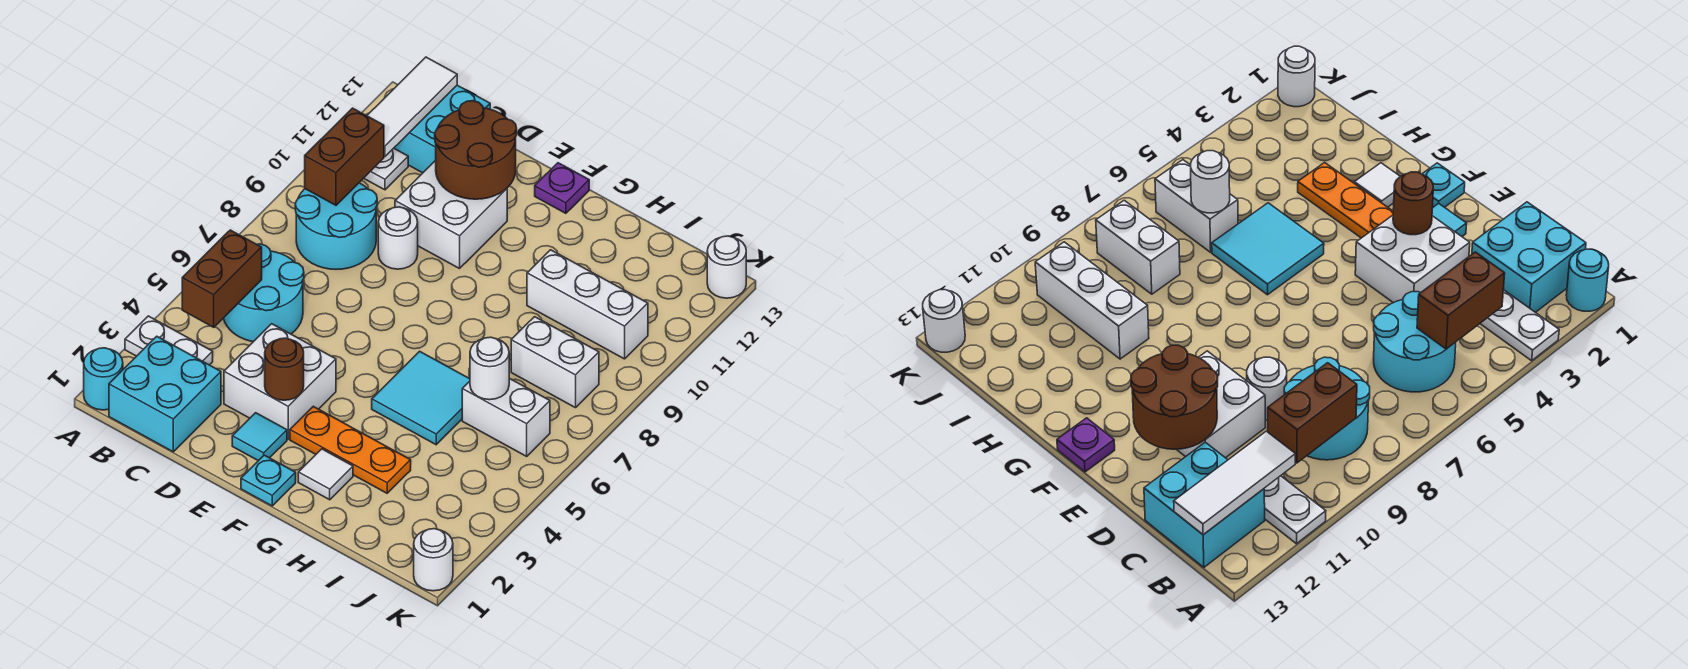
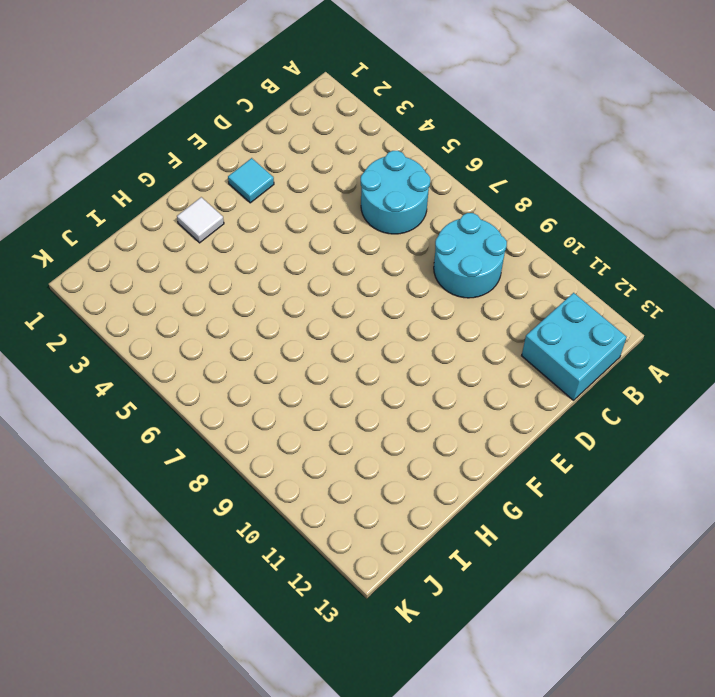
none -> cyan 1x1 round brick [84,348,123,410]
none -> white 1x2 plate [125,316,213,365]
none -> white 1x2 plate [364,148,408,190]

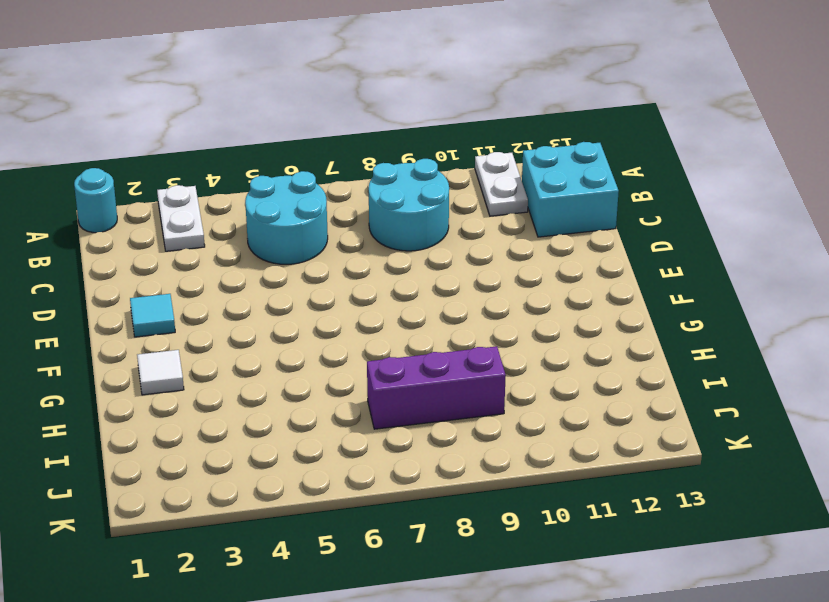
purple 1x3 brick [367,346,506,429] -> white 1x2 brick [511,317,599,408]
none -> cyan 2x2 brick [109,336,221,452]
none -> white 2x2 brick [224,324,336,439]
none -> white 1x1 round brick [378,207,418,269]

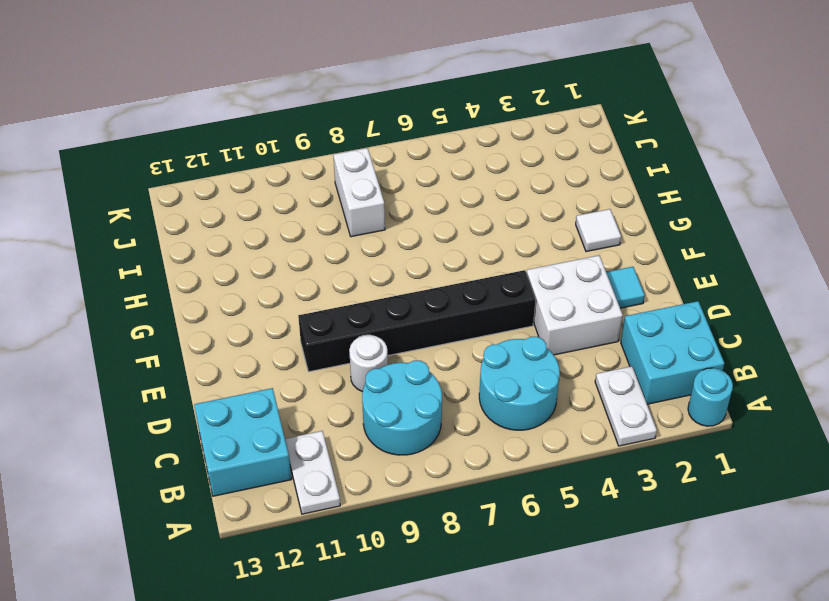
black 1x6 brick [298,270,535,372] -> white 2x2 brick [395,160,507,269]
none -> cyan 1x1 plate [241,455,296,506]
none -> orange 1x3 plate [290,406,411,493]
none -> purple 1x1 plate [535,163,589,213]

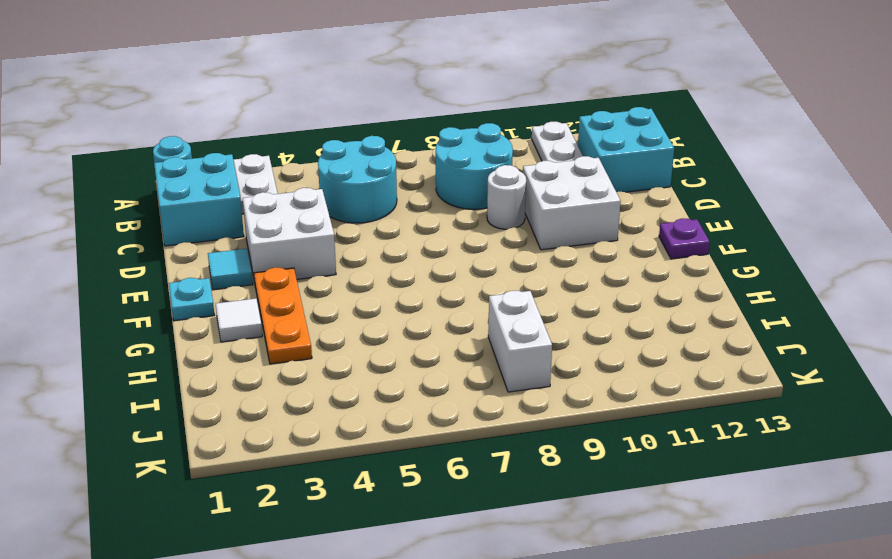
none -> cyan 2x2 tile [372,351,470,445]
none -> white 1x3 brick [527,250,648,359]
none -> white 1x2 brick [462,378,550,456]

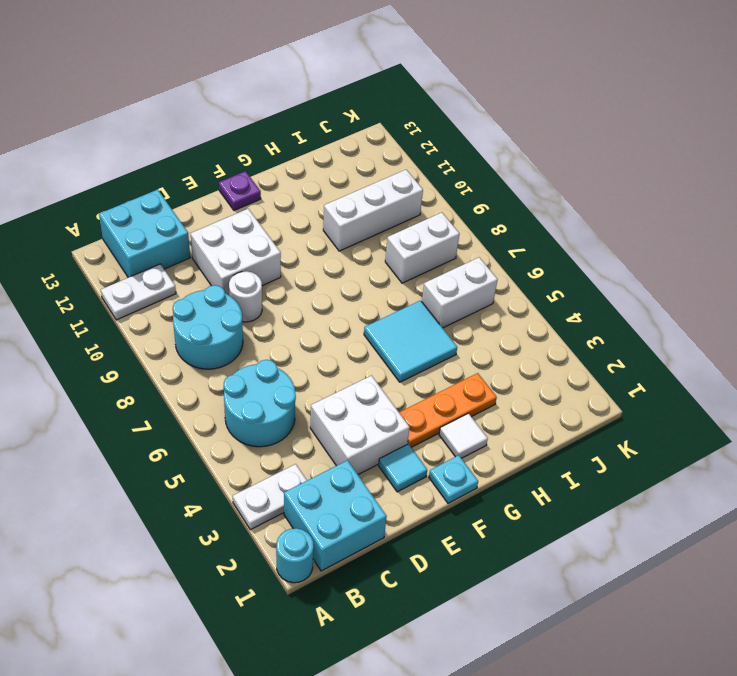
none -> white 1x1 round brick [414,529,453,591]
none -> white 1x1 round brick [707,236,746,298]
none -> brown 1x2 brick [182,230,262,327]

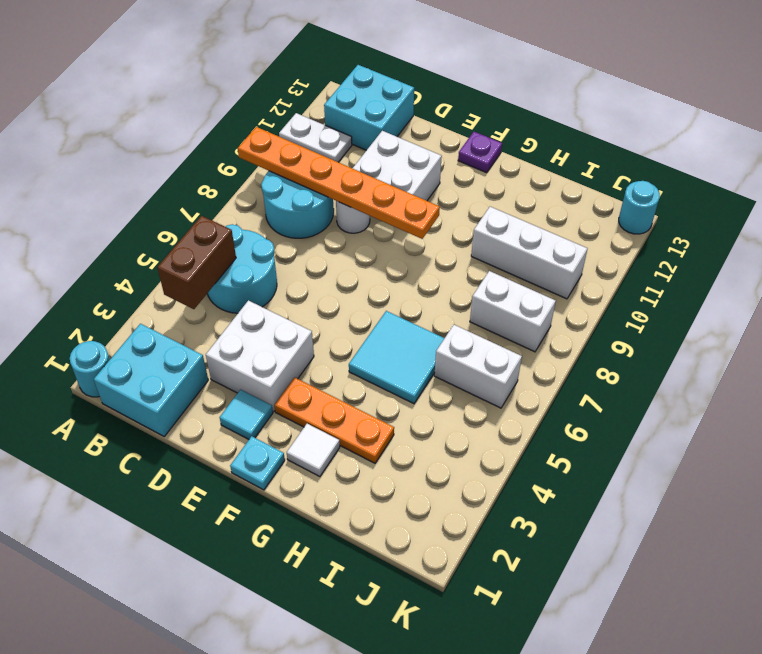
orange 1x6 plate [238,127,440,239] -> brown 1x2 brick [305,108,384,205]
cyan 1x1 round brick [619,181,660,234] -> white 1x1 round brick [707,236,746,298]
none -> white 1x2 plate [125,316,213,365]
none -> white 1x1 round brick [414,529,453,591]
none -> white 1x3 tile [367,57,457,157]

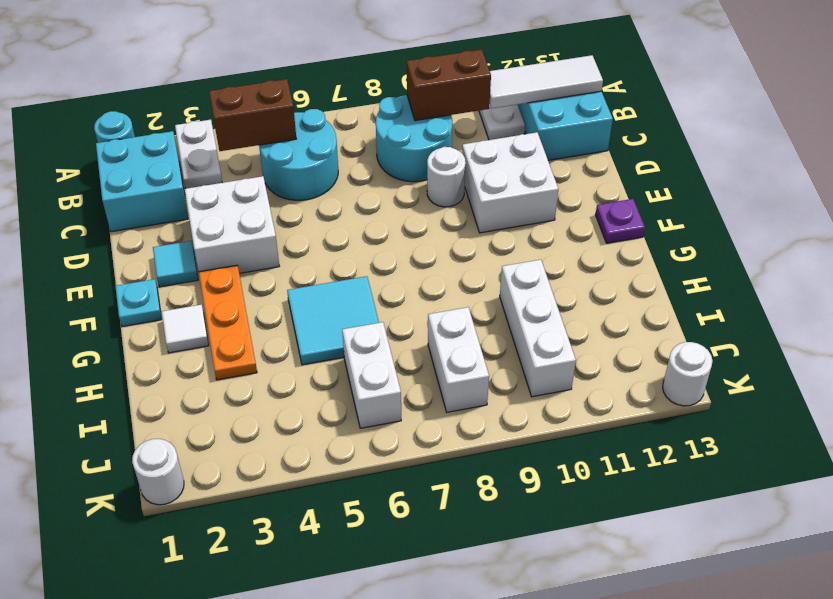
none -> brown 2x2 round brick [435,101,517,199]
none -> brown 1x1 round brick [265,338,304,400]
none -> white 1x1 round brick [470,337,509,400]

